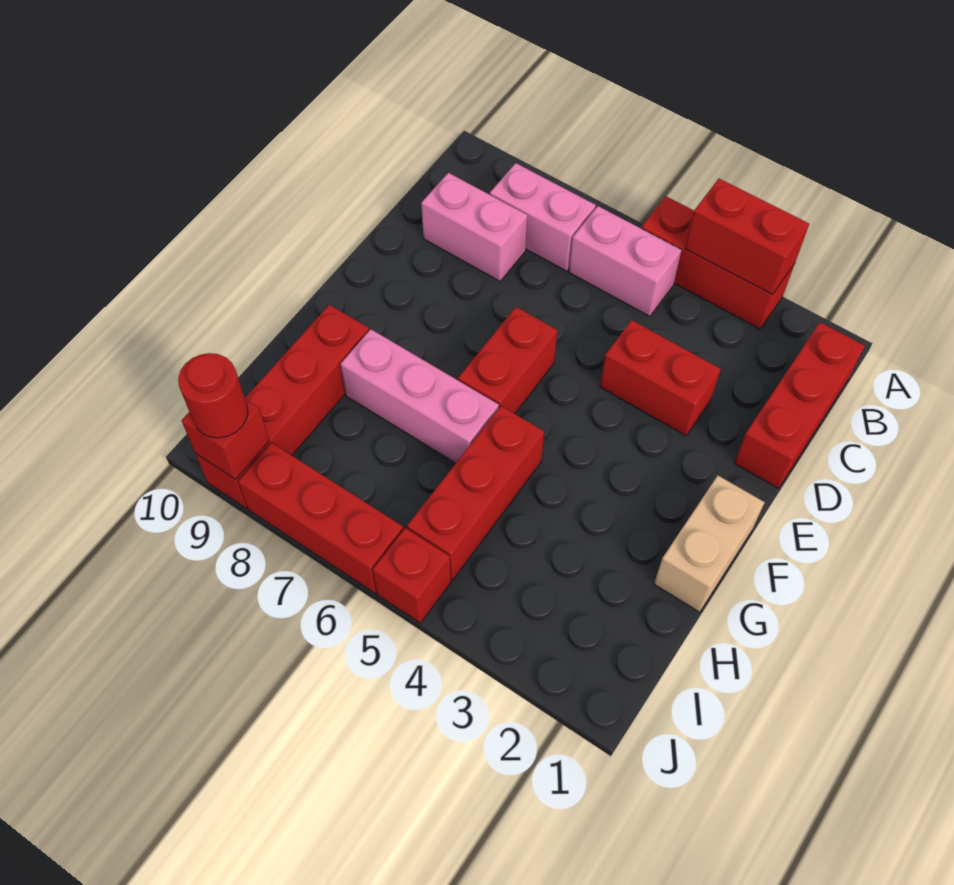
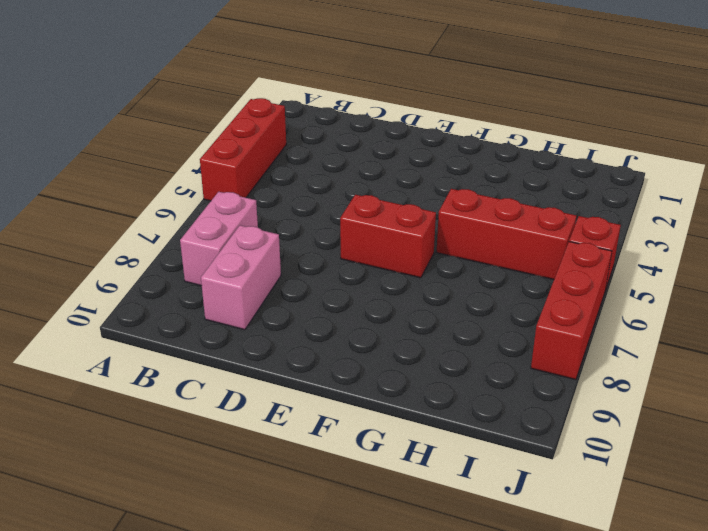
none -> red 1x3 brick [734,322,865,488]
none -> pink 1x2 brick [569,206,681,316]
none -> red 1x2 brick [600,320,721,436]

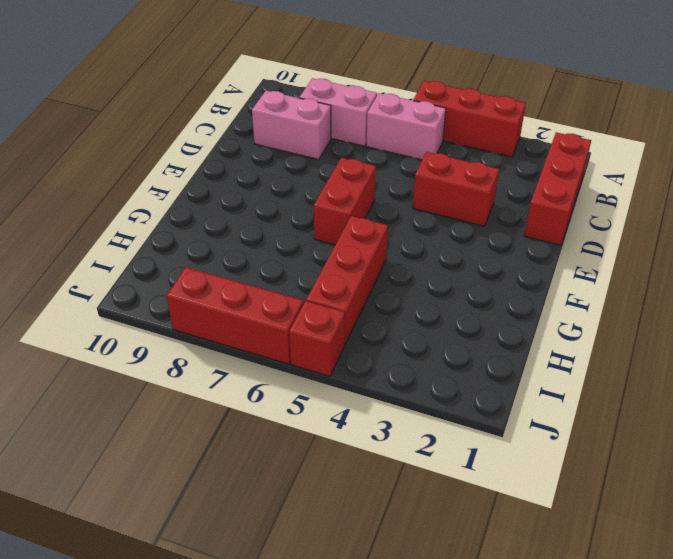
none -> tan 1x2 brick [654,476,765,612]
none -> pink 1x3 brick [340,329,499,463]
none -> red 1x4 brick [196,305,369,508]

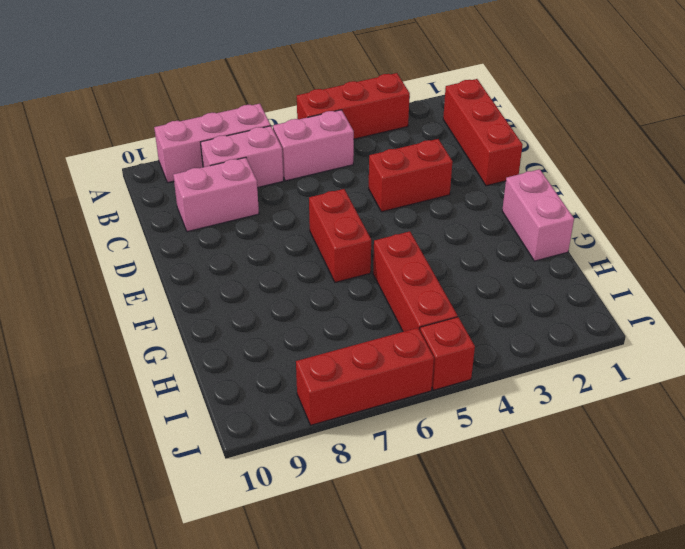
pink 1x3 brick [154,104,271,183] -> pink 1x3 brick moved to [340,329,499,463]
pink 1x2 brick [502,169,574,261] -> tan 1x2 brick [654,476,765,612]
none -> red 1x4 brick [196,305,369,508]
none -> red 1x2 brick [685,179,809,295]
none -> red 1x1 brick [182,399,269,479]

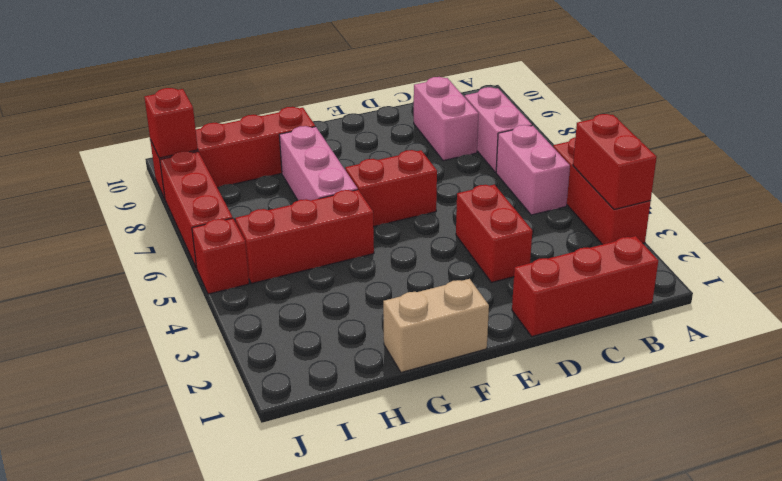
none -> red 1x1 round brick [178,353,248,438]

